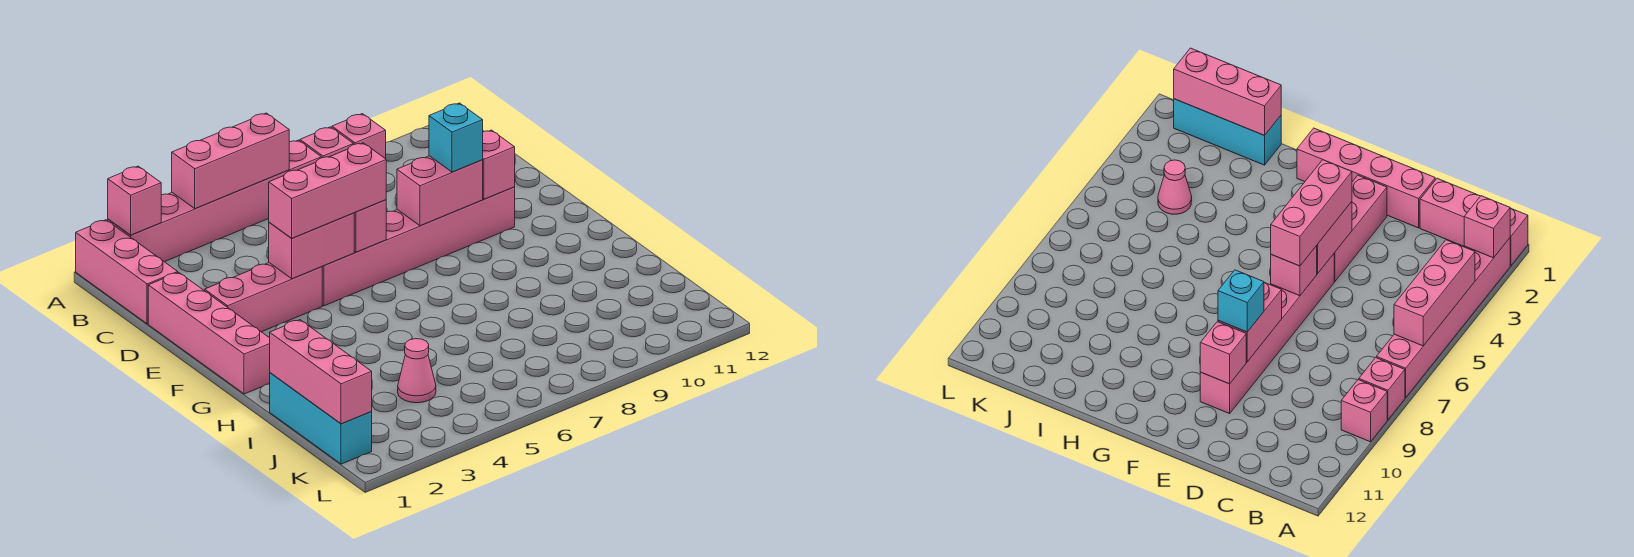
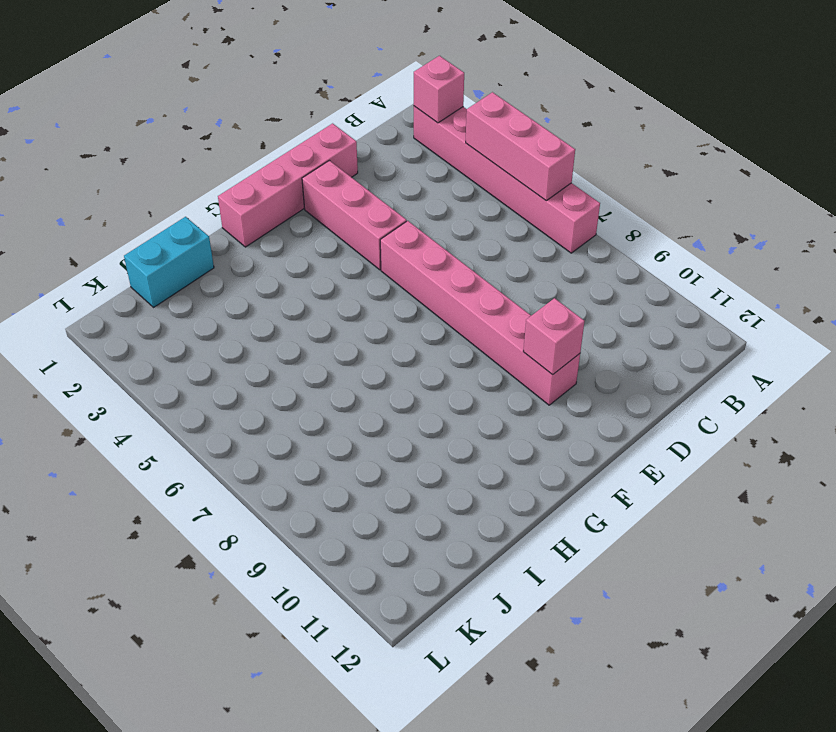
cyan 1x2 brick [124,217,214,307] -> cyan 1x3 brick [270,373,372,464]
none -> pink 1x3 brick [76,220,178,324]
none -> pink 1x1 brick [300,127,354,158]
none -> pink 1x1 brick [332,114,386,159]

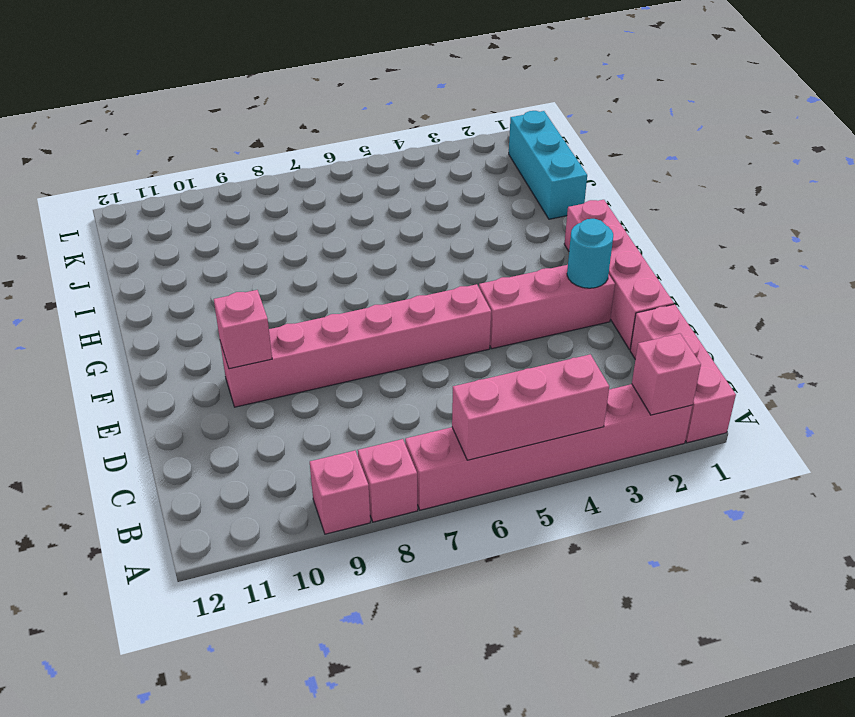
cyan 1x1 round brick [567,219,613,288] -> none
none -> pink 1x1 cone [398,339,436,403]
none -> pink 1x2 brick [269,213,354,279]
none -> pink 1x1 brick [354,200,386,252]

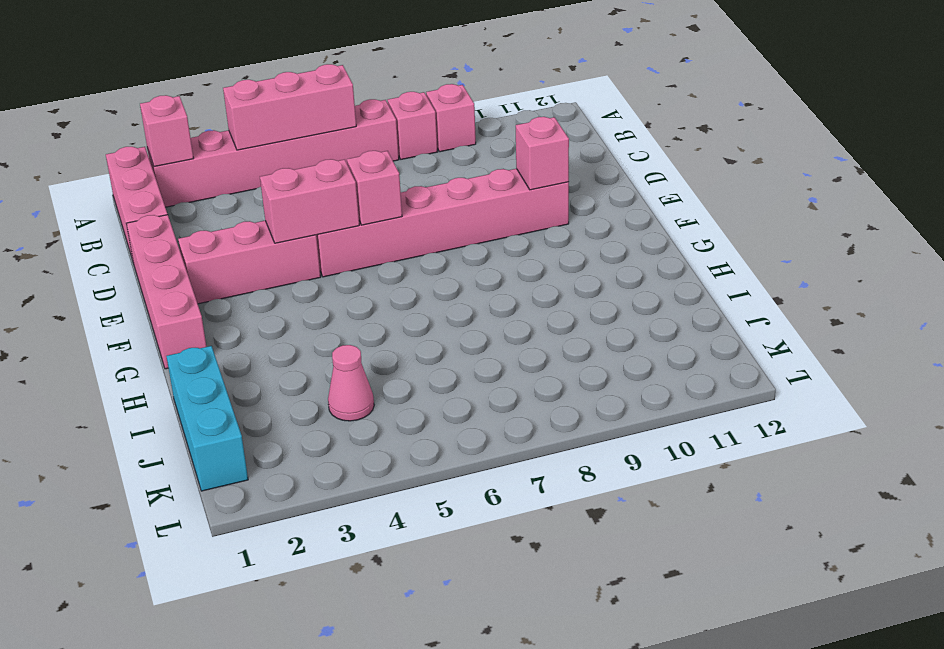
none -> pink 1x2 brick [397,156,483,226]
none -> pink 1x3 brick [270,320,372,424]
none -> pink 1x3 brick [269,143,386,238]

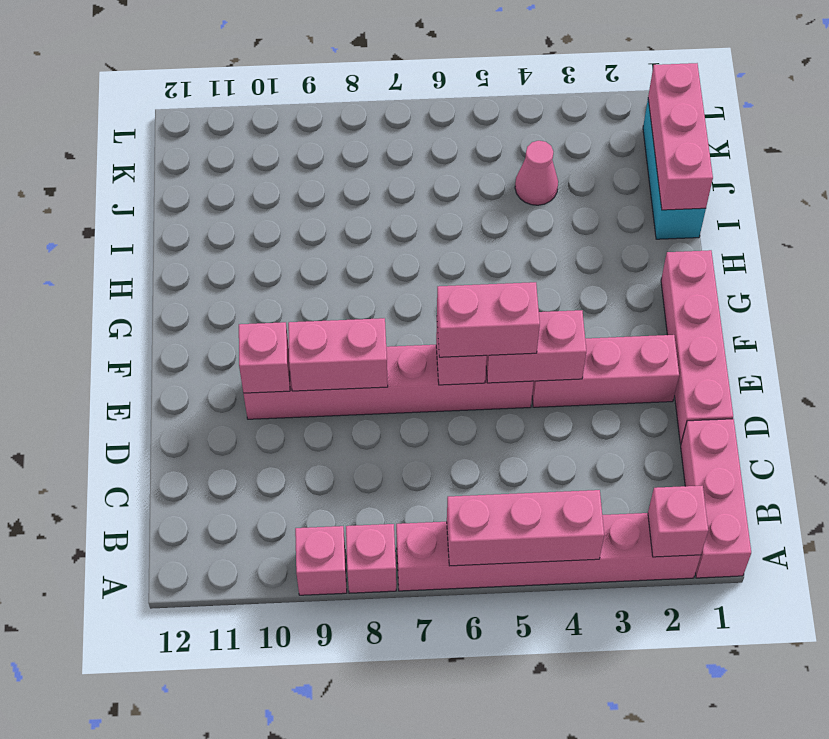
pink 1x2 brick [437,282,540,357] -> pink 1x3 brick [269,143,386,238]
none -> cyan 1x1 brick [429,103,483,172]

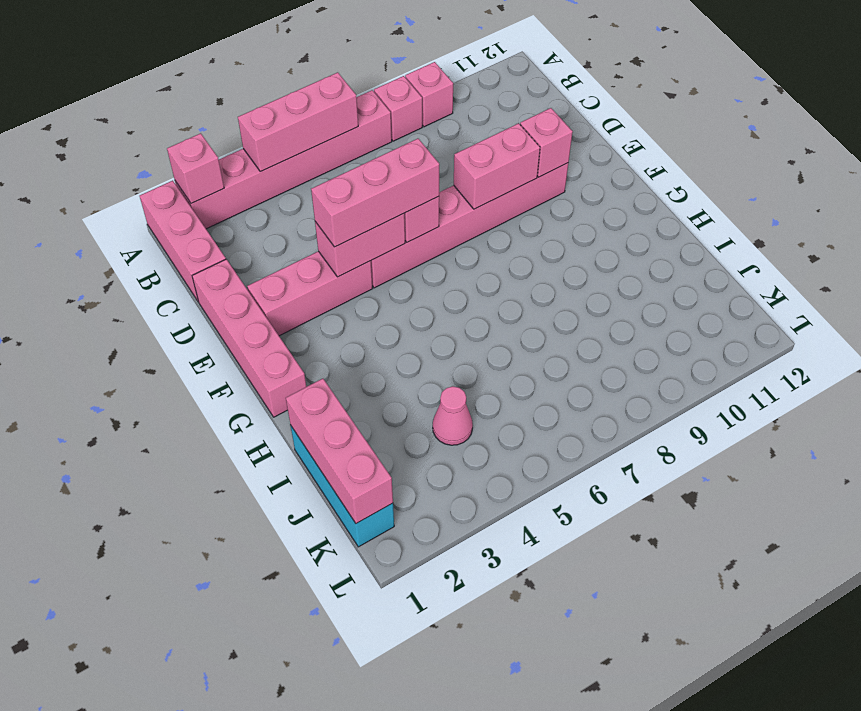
none -> cyan 1x1 brick [429,103,483,172]

